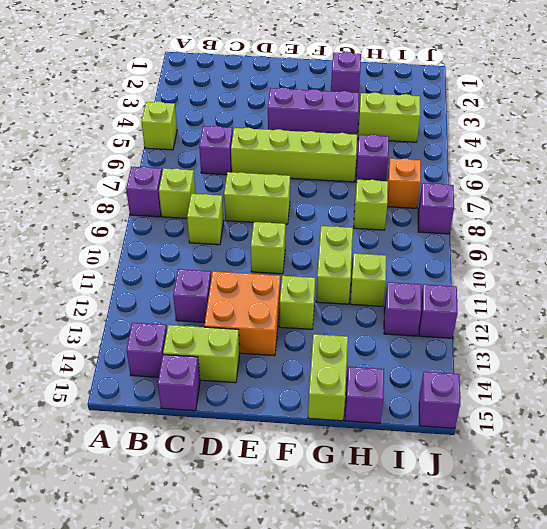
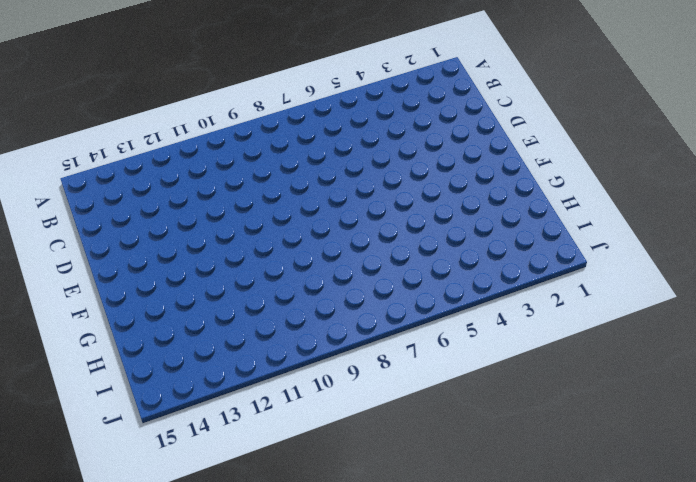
none -> lime 1x1 brick [142,101,177,150]
none -> purple 1x1 brick [126,167,162,217]
none -> lime 1x1 brick [159,168,195,218]

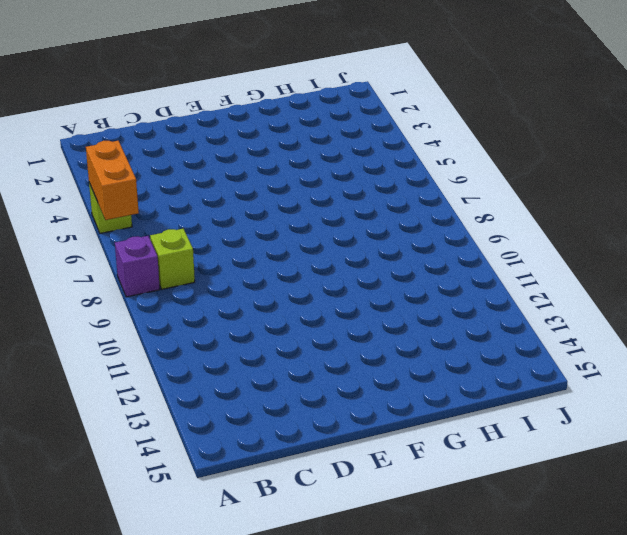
orange 1x2 brick [86,141,139,220] -> none
none -> purple 1x1 brick [126,323,167,377]
none -> purple 1x1 brick [199,126,233,175]
none -> lime 1x1 brick [187,194,224,245]

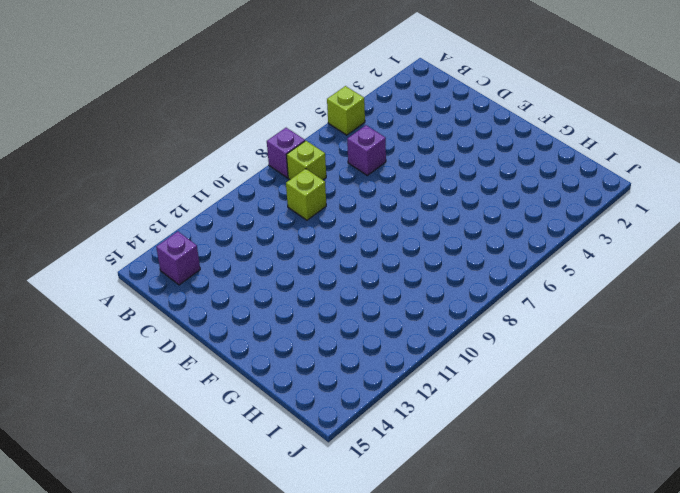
none -> purple 1x1 brick [173,269,211,323]
none -> lime 1x2 brick [163,325,240,383]
none -> purple 1x1 brick [158,354,200,411]

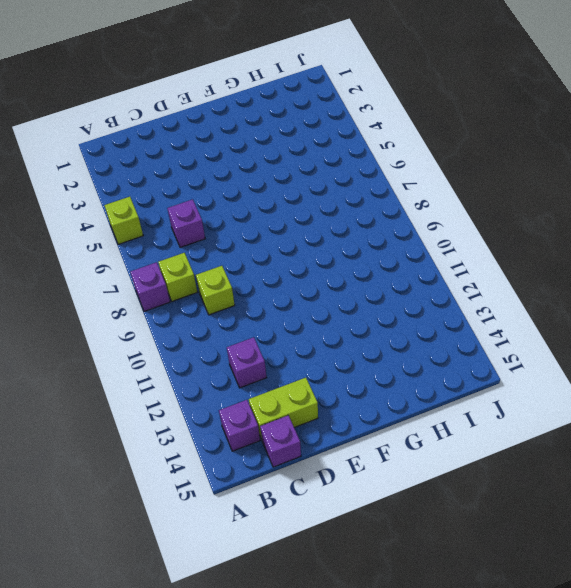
none -> lime 1x4 brick [231,128,357,182]
none -> lime 1x2 brick [224,172,290,224]
none -> orange 2x2 brick [204,271,280,356]

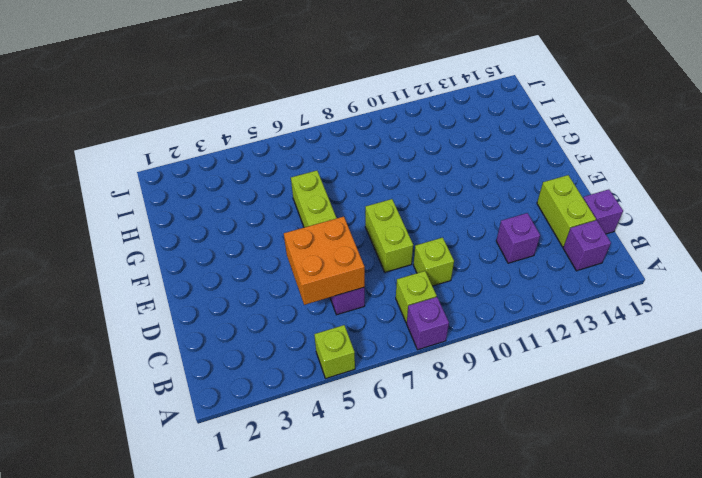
orange 2x2 brick [284,217,365,305] -> orange 2x2 brick moved to [204,271,280,356]
none -> purple 1x3 brick [268,88,359,135]
none -> lime 1x1 brick [251,222,286,274]
none -> lime 1x1 brick [279,276,315,329]

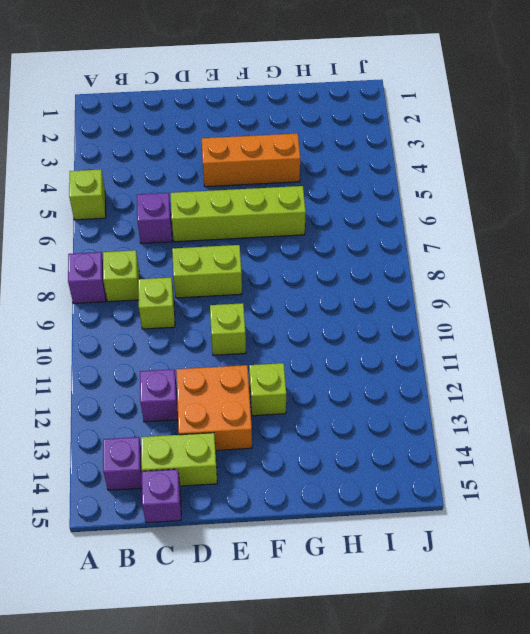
orange 1x3 brick [202,133,300,187] -> purple 1x3 brick [268,88,359,135]
none -> purple 1x1 brick [331,52,361,93]
none -> lime 1x2 brick [316,226,353,304]
none -> lime 1x2 brick [308,334,348,421]

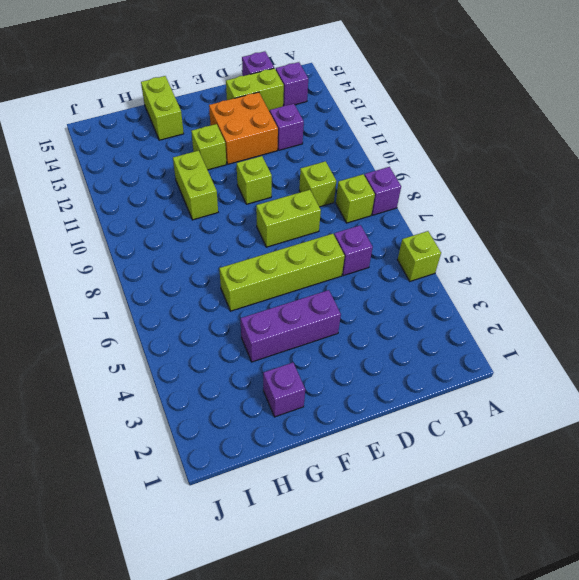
none -> lime 1x2 brick [358,92,420,142]
none -> purple 1x1 brick [356,134,389,182]
none -> lime 1x1 brick [354,180,388,230]

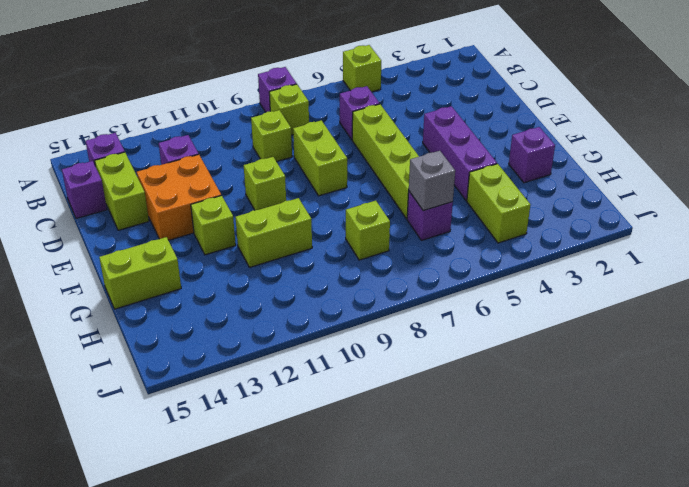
grey 1x1 brick [409,151,455,211] -> none
none -> lime 1x1 brick [350,253,386,306]
none -> purple 1x1 brick [345,367,384,423]
none -> orange 1x1 brick [387,158,421,208]

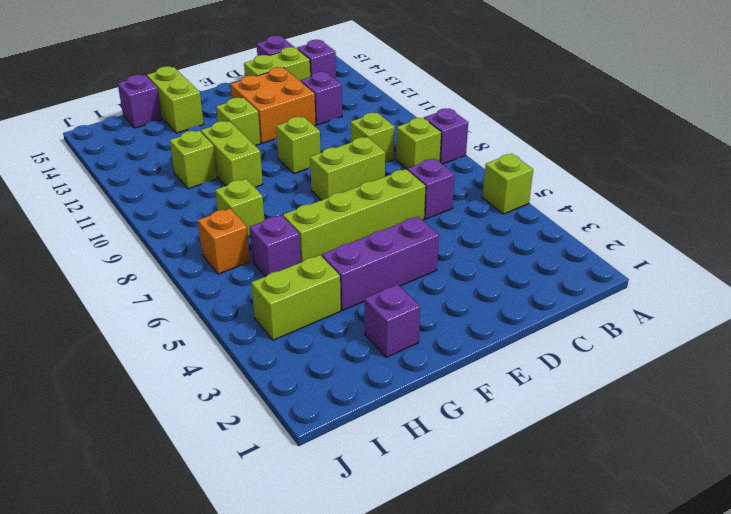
none -> purple 1x1 brick [384,282,421,336]
none -> purple 1x1 brick [418,183,454,234]
none -> purple 1x1 brick [419,284,458,338]

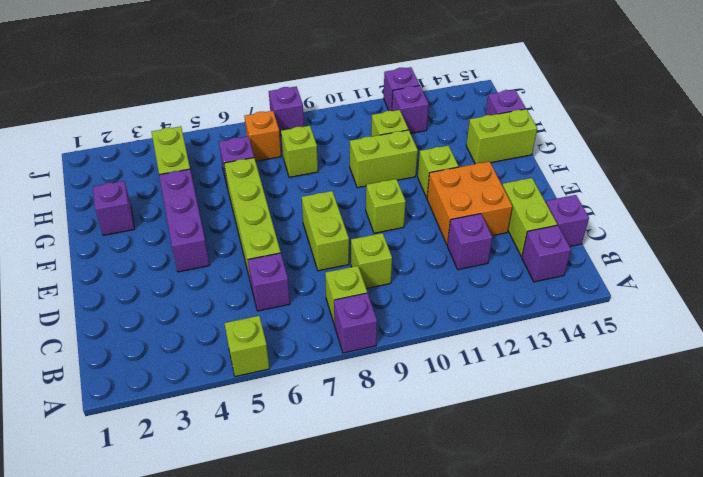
none -> purple 1x1 brick [419,372,461,428]

